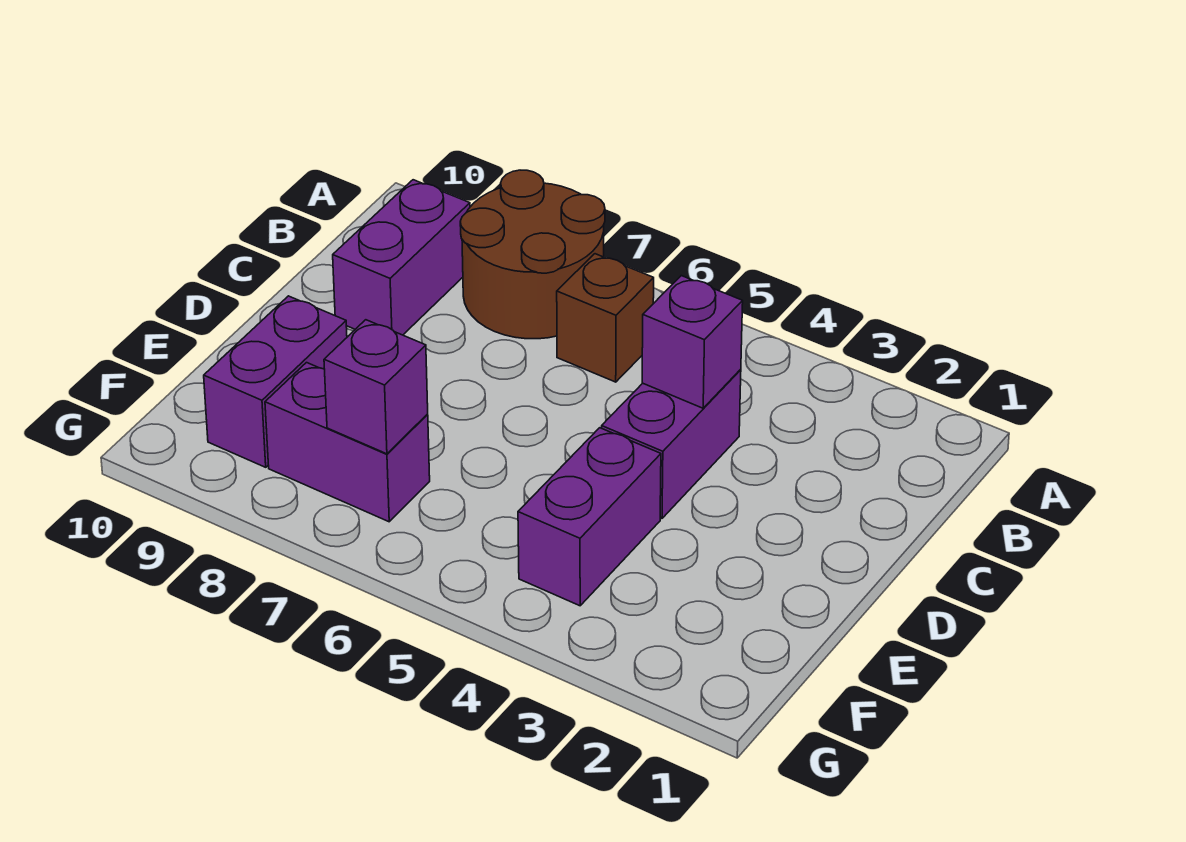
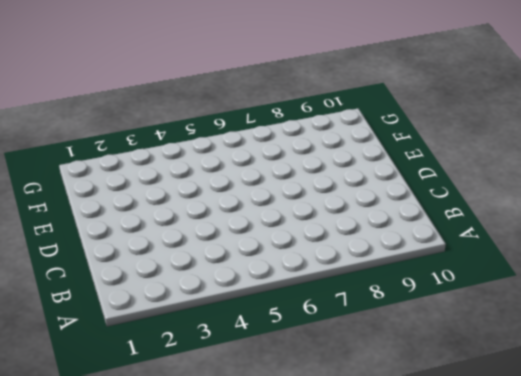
none -> brown 2x2 round brick [460,170,605,339]
none -> brown 1x1 brick [557,254,654,382]

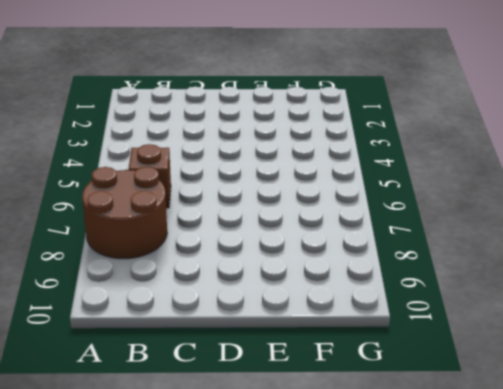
none -> purple 1x2 brick [333,180,470,335]
none -> purple 1x2 brick [602,369,741,518]

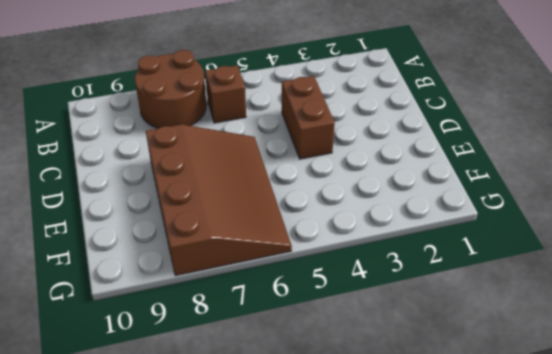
brown 1x2 brick [282,76,335,159] -> purple 1x2 brick [602,369,741,518]
brown 3x4 slope [146,124,292,276] -> purple 1x2 brick [265,363,430,522]
none -> purple 1x2 brick [333,180,470,335]
none -> purple 1x2 brick [518,428,661,606]

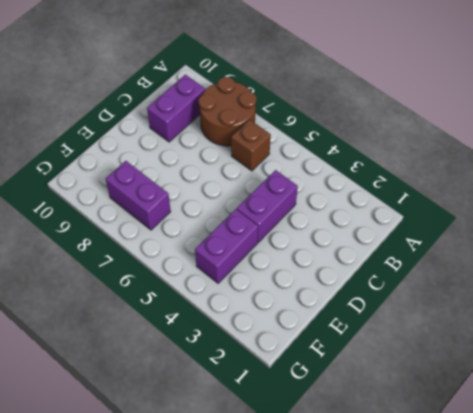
none -> purple 1x2 brick [204,296,347,467]
none -> purple 1x1 brick [642,276,743,408]

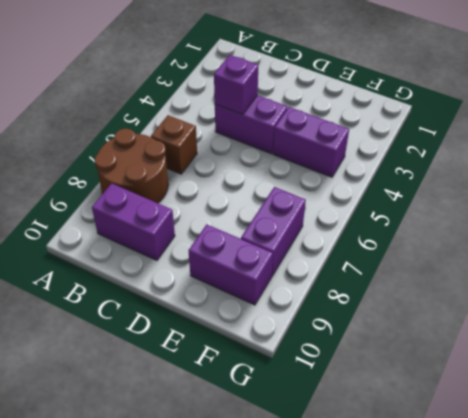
none -> purple 1x1 brick [324,320,428,454]

